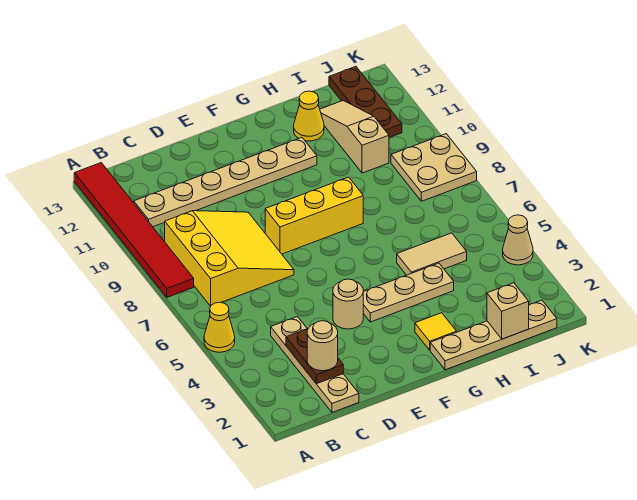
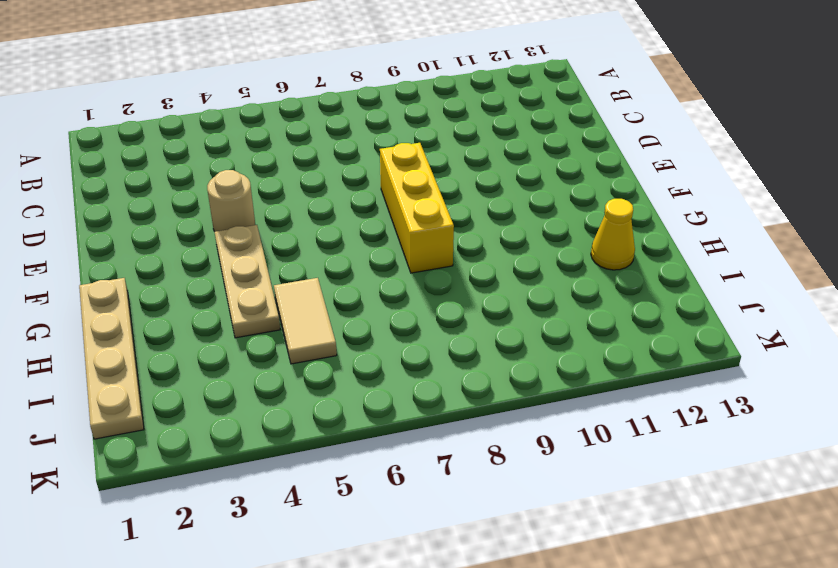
none -> yellow 1x1 cone [204,302,235,352]
none -> red 1x6 tile [74,163,194,297]
none -> yellow 3x3 slope [165,211,294,306]

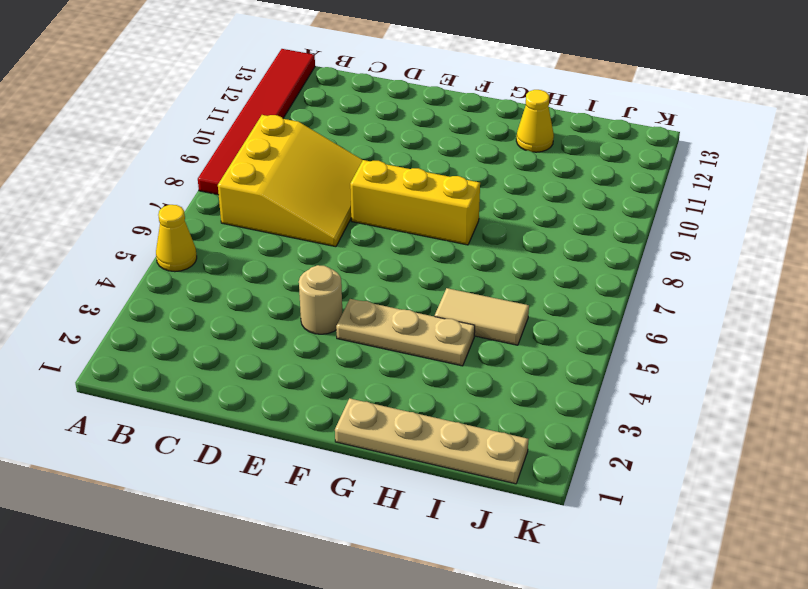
none -> tan 1x6 plate [134,138,317,227]
none -> tan 1x4 plate [271,317,359,412]
none -> yellow 1x1 tile [415,313,457,350]

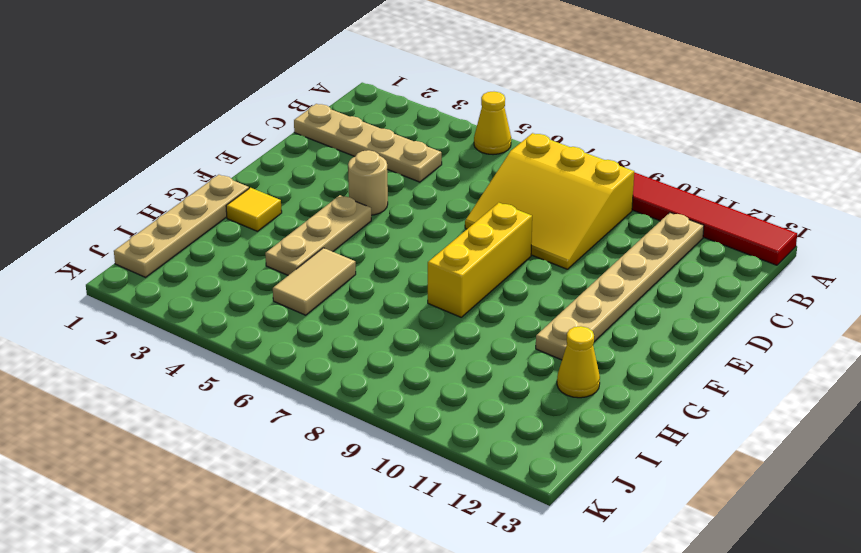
none -> tan 1x3 slope [320,101,389,173]
none -> tan 2x2 plate [391,134,477,201]
none -> brown 1x3 plate [329,66,402,138]

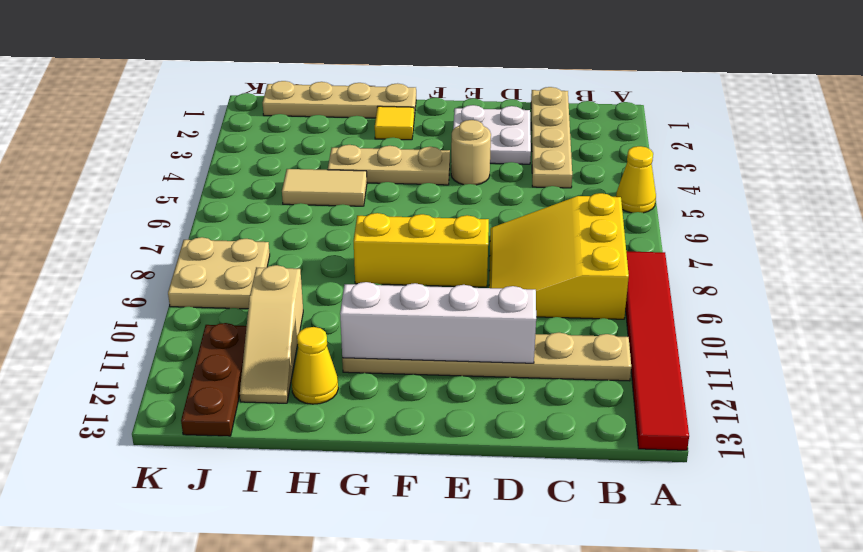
white 2x2 plate [453,105,531,164] -> none
white 1x4 brick [340,282,536,363] -> none
none -> tan 1x1 cone [503,215,533,265]
none -> brown 1x2 plate [286,329,343,384]
none -> tan 1x1 brick [487,283,529,339]

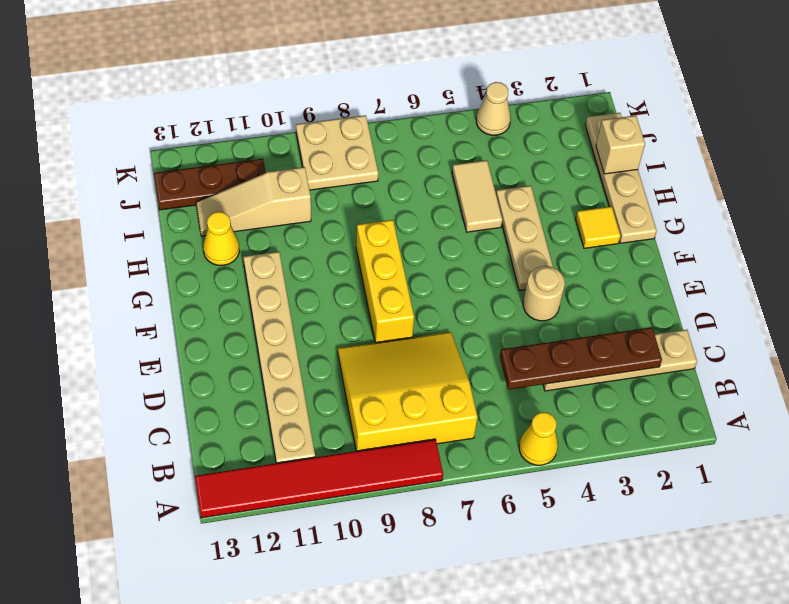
brown 1x4 plate [500,327,662,389] -> brown 1x2 plate [286,329,343,384]
none -> tan 1x1 round brick [307,321,338,371]

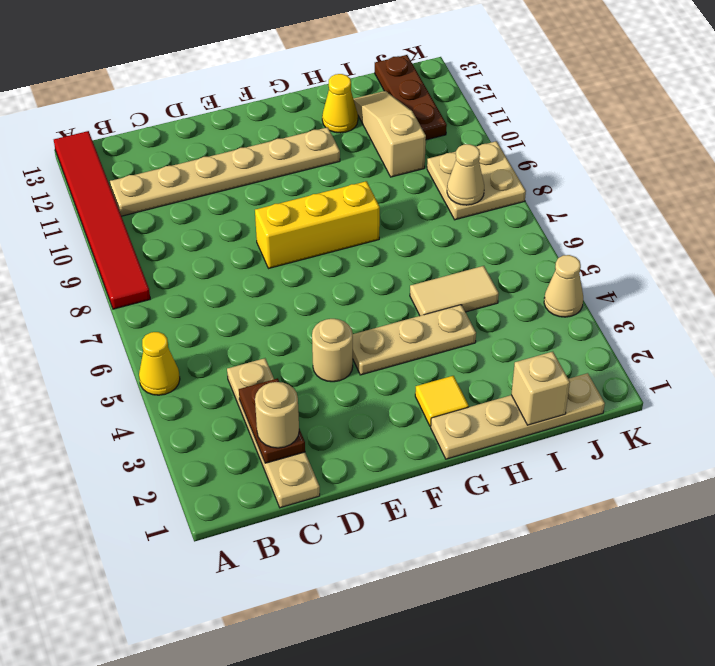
tan 1x1 cone [447,144,484,205] -> none
none -> yellow 3x3 slope [165,211,294,306]

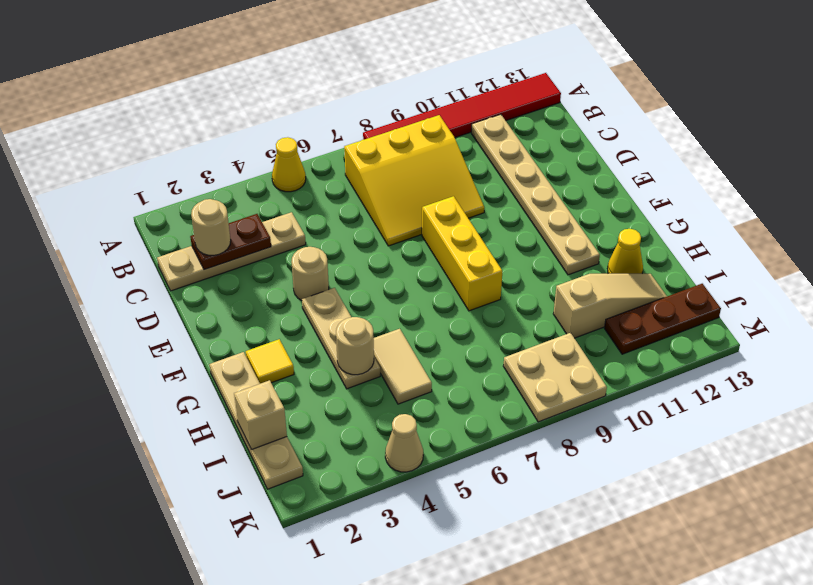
tan 1x1 round brick [336,317,374,375] -> none

